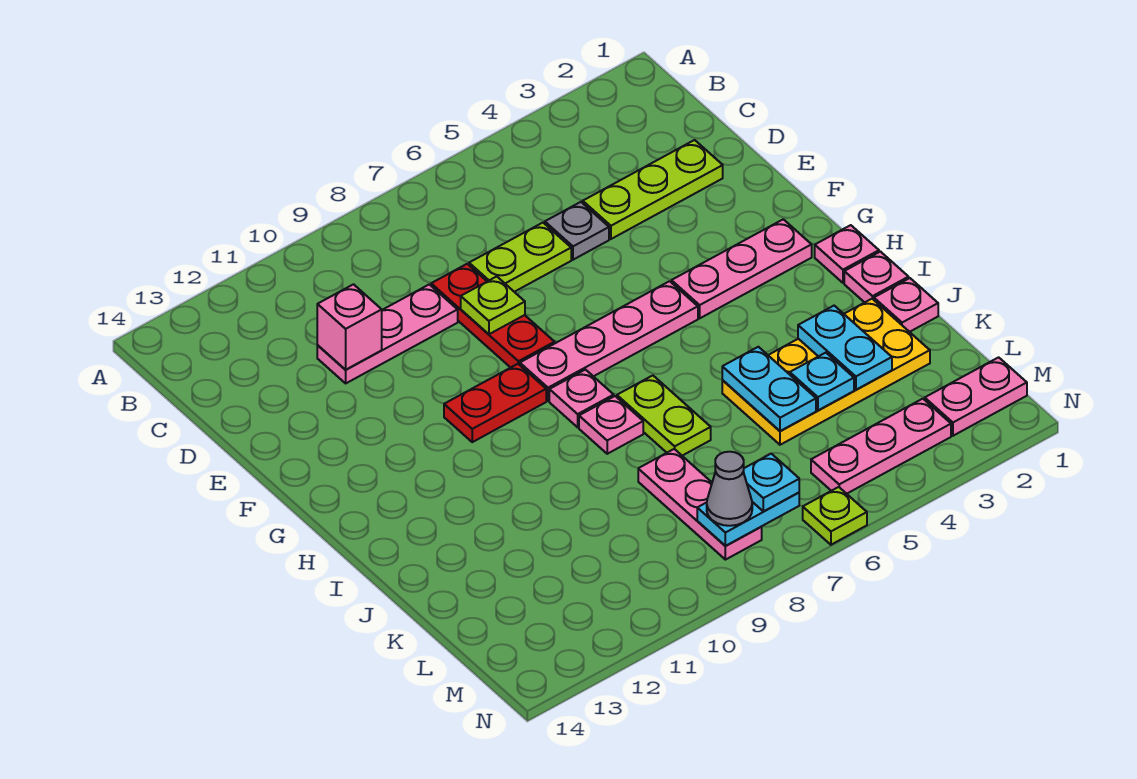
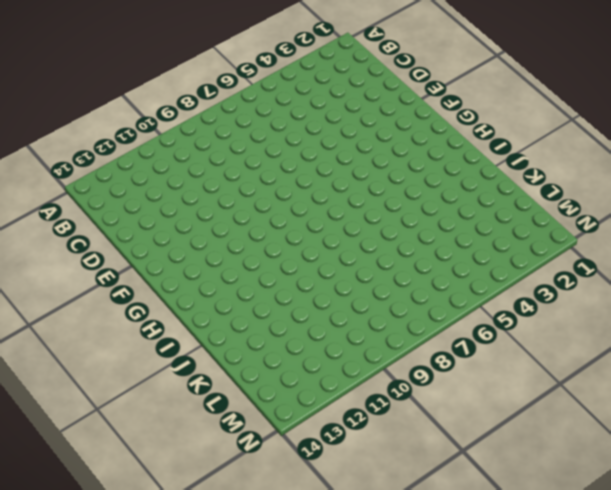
none -> lime 1x3 plate [583,140,723,239]
none -> grey 1x1 plate [545,202,609,260]
none -> lime 1x2 plate [469,223,571,292]

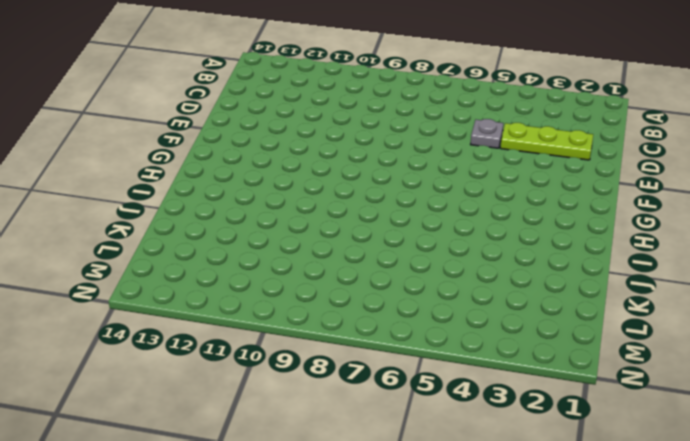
none -> lime 1x2 plate [469,223,571,292]
none -> red 1x3 plate [431,264,555,368]
none -> pink 1x3 plate [317,284,458,383]

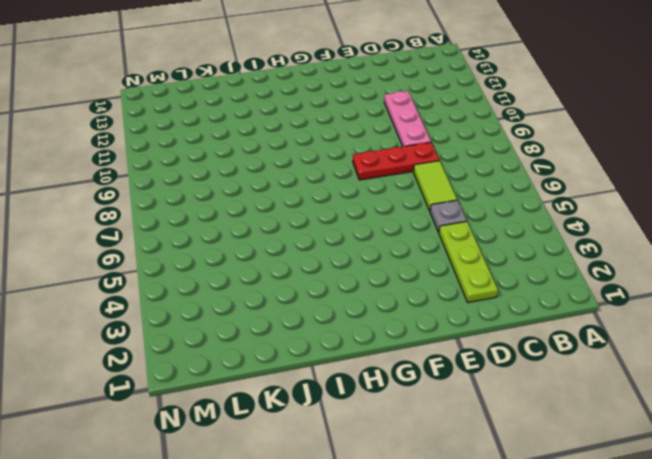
lime 1x2 tile [413,161,457,211] -> lime 1x2 plate [469,223,571,292]
none -> pink 1x3 plate [672,219,812,318]
none -> pink 1x4 plate [520,281,698,401]
none -> red 1x2 plate [444,364,546,442]

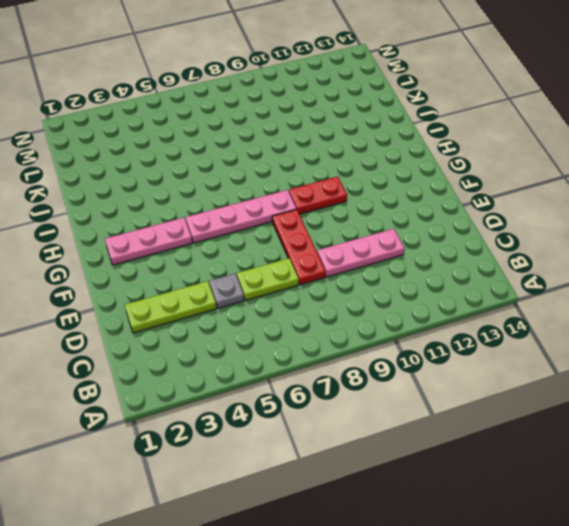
none -> pink 1x1 plate [815,225,879,283]
none -> pink 1x1 plate [549,370,614,427]
none -> pink 1x1 plate [844,252,909,302]

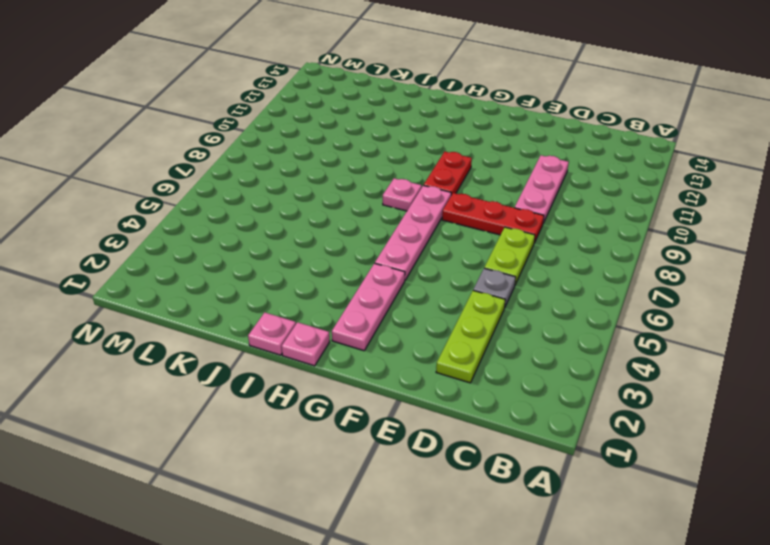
none -> lime 1x2 plate [617,376,711,456]
none -> pink 1x1 plate [579,396,643,454]
none -> pink 1x1 plate [874,278,938,332]

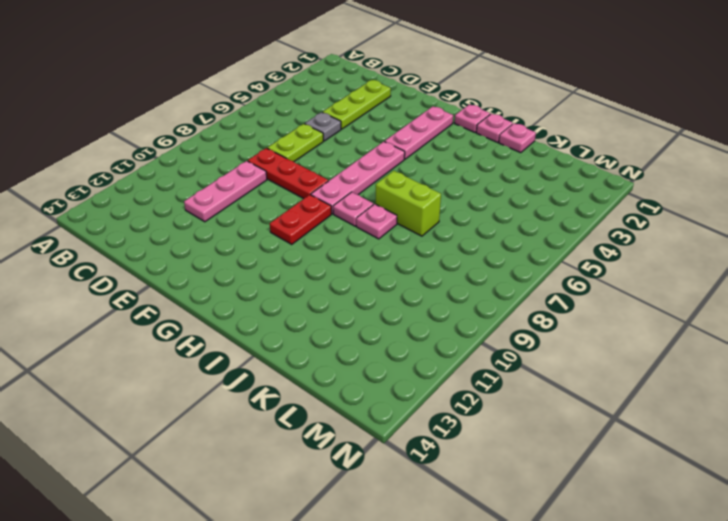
lime 1x2 brick [376,171,441,236] -> lime 1x2 plate [617,376,711,456]
none -> yellow 2x4 plate [722,299,930,445]
none -> pink 1x3 plate [638,449,762,560]
none -> pink 1x2 plate [925,357,1027,436]

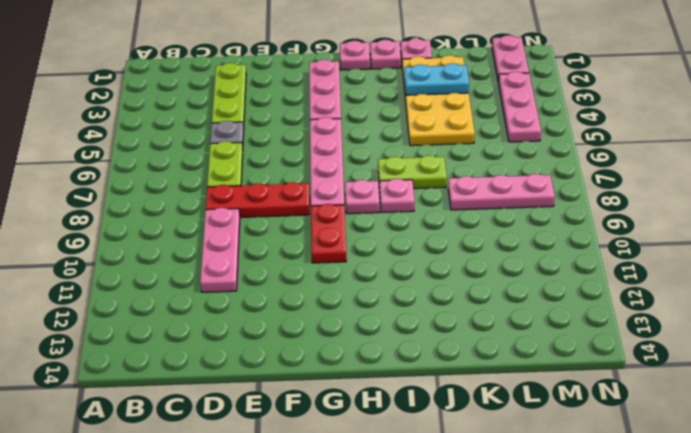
none -> lime 1x1 plate [803,487,867,545]
none -> pink 1x1 brick [317,284,382,370]
none -> lime 1x1 plate [461,277,525,334]

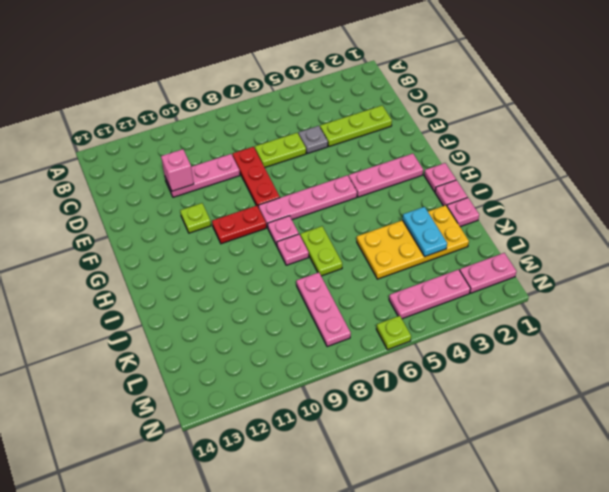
lime 1x1 plate [180,203,211,233] -> lime 1x1 plate moved to [461,277,525,334]
none -> cyan 1x2 plate [722,347,816,431]
none -> cyan 1x1 plate [790,353,854,410]
none -> cyan 1x2 plate [697,493,799,546]

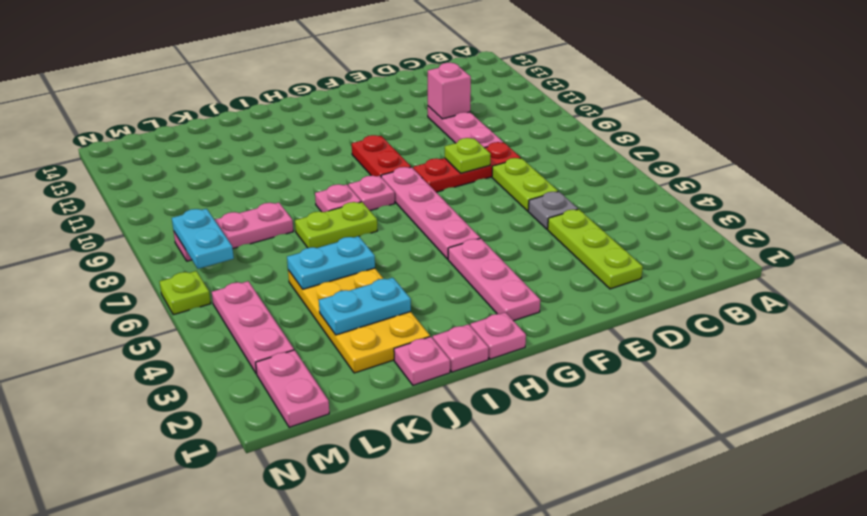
none -> cyan 1x1 plate [790,353,854,410]
none -> cyan 1x1 plate [743,454,799,511]
none -> grey 1x1 cone [707,452,752,526]

